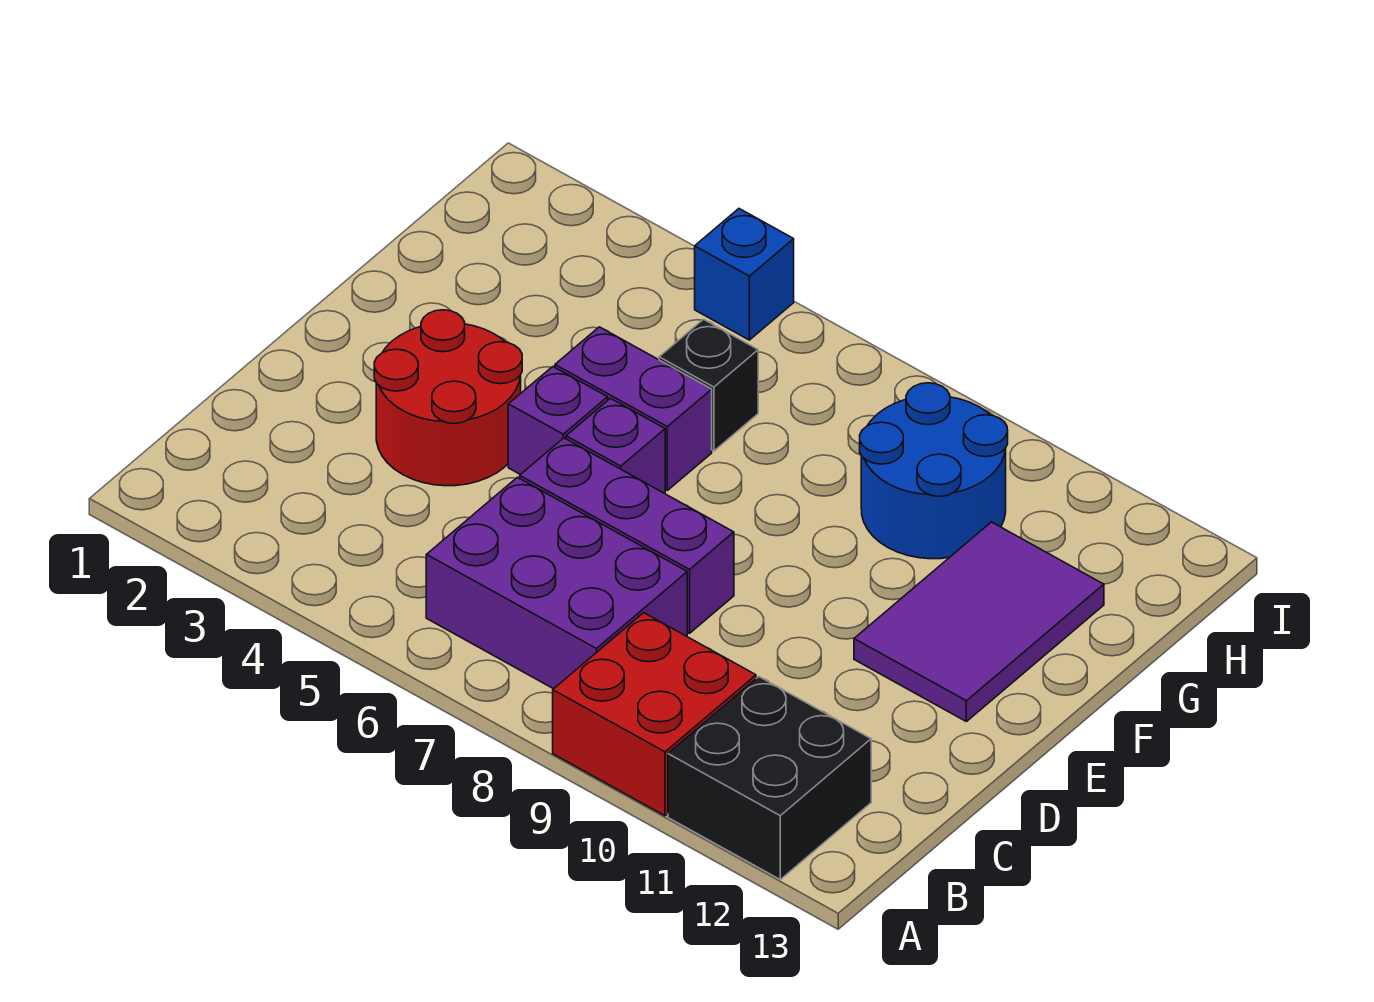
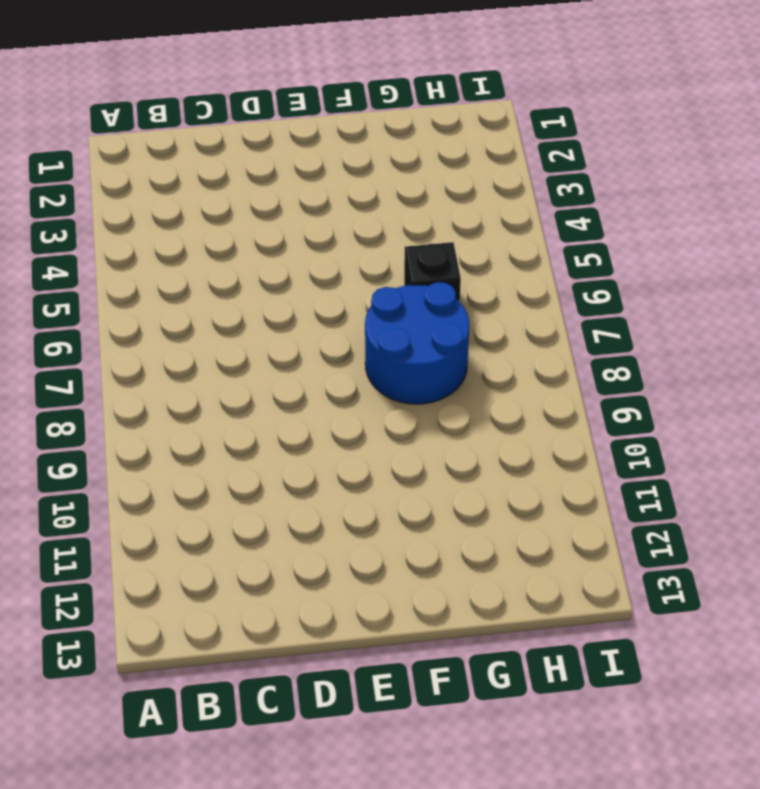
blue 2x2 round brick [365,282,469,404] -> blue 2x2 round brick moved to [860,383,1008,559]
none -> red 2x2 brick [553,613,756,816]
none -> black 2x2 brick [668,677,871,879]
none -> purple 2x3 brick [426,477,687,689]

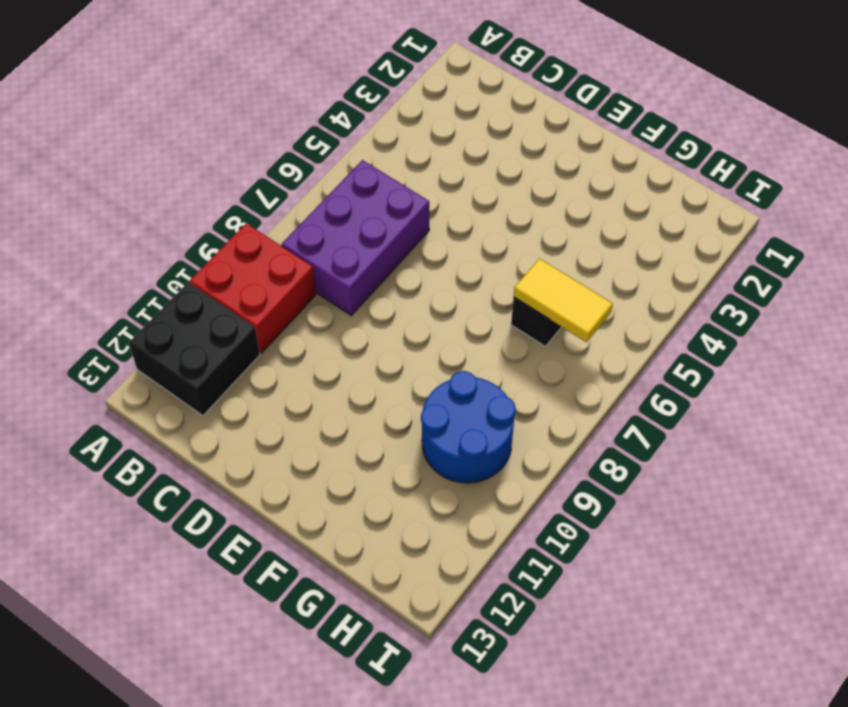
yellow 1x2 tile [514,258,613,342] -> none
none -> red 2x2 round brick [374,310,522,486]
none -> purple 1x3 brick [520,438,734,633]
none -> purple 1x1 brick [508,367,608,475]

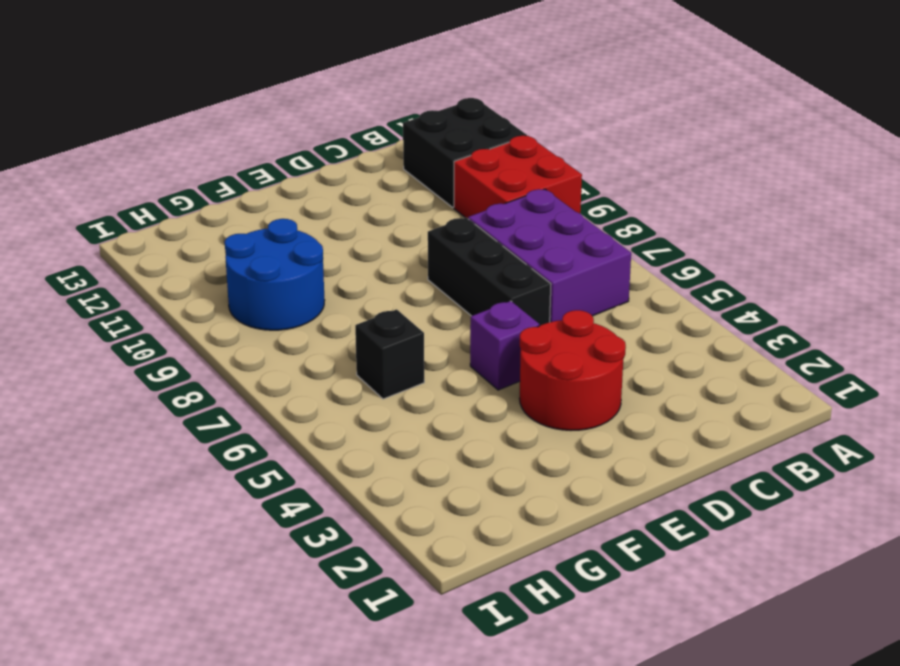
black 1x3 brick [428,218,551,326] -> purple 1x3 brick [520,438,734,633]
none -> purple 1x1 brick [566,398,665,493]
none -> purple 2x3 tile [854,522,1104,721]
none -> purple 1x2 brick [555,327,712,490]

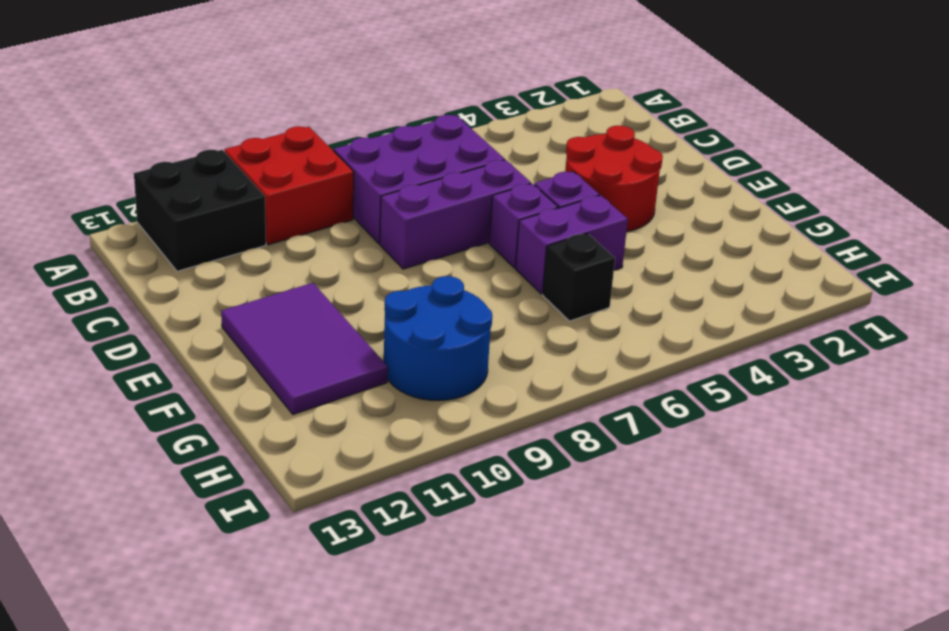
none -> blue 1x1 brick [695,209,794,340]

